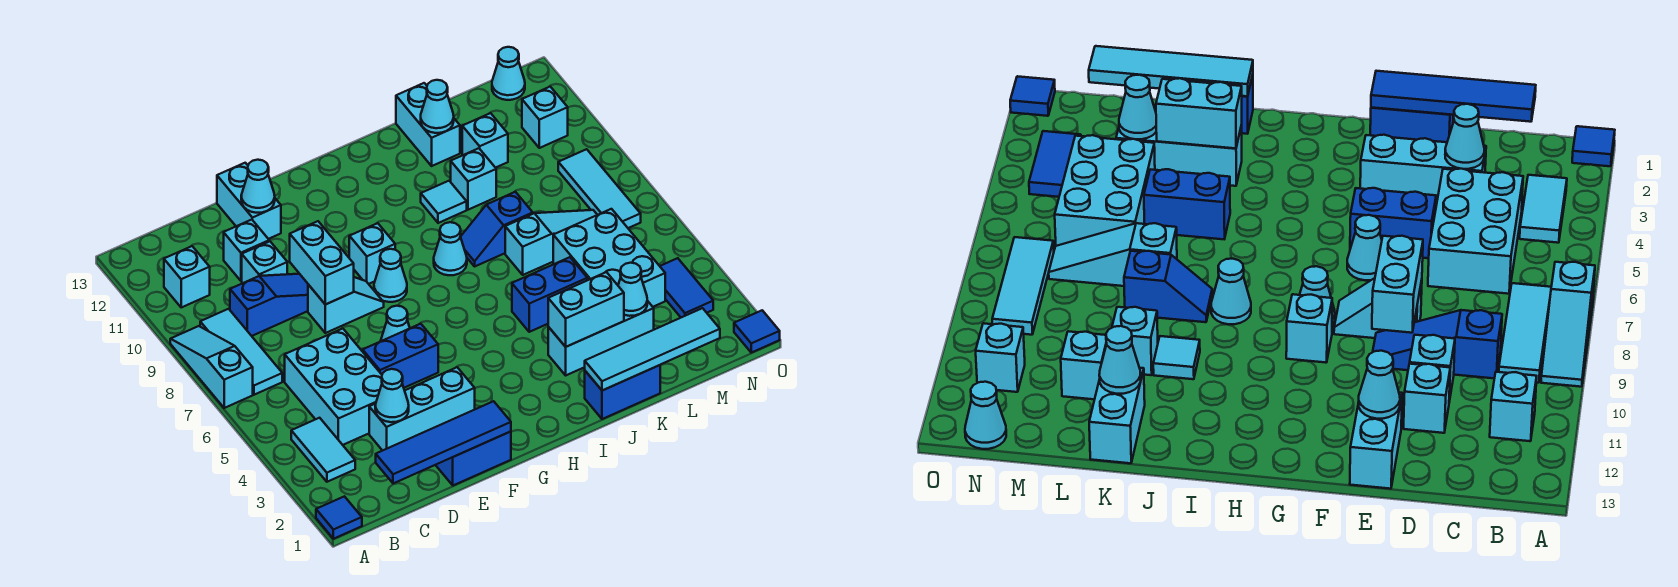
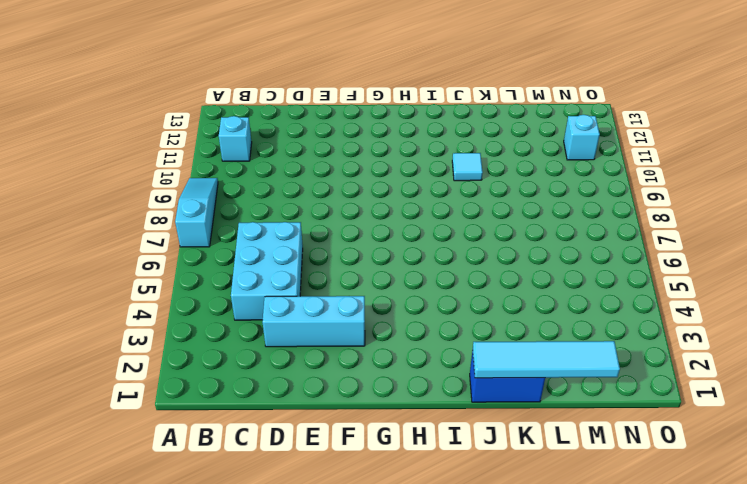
none -> blue 1x1 tile [316,496,362,539]
none -> cyan 1x2 tile [291,418,355,482]
none -> cyan 1x3 tile [200,309,282,395]
none -> blue 1x3 slope [230,274,308,336]

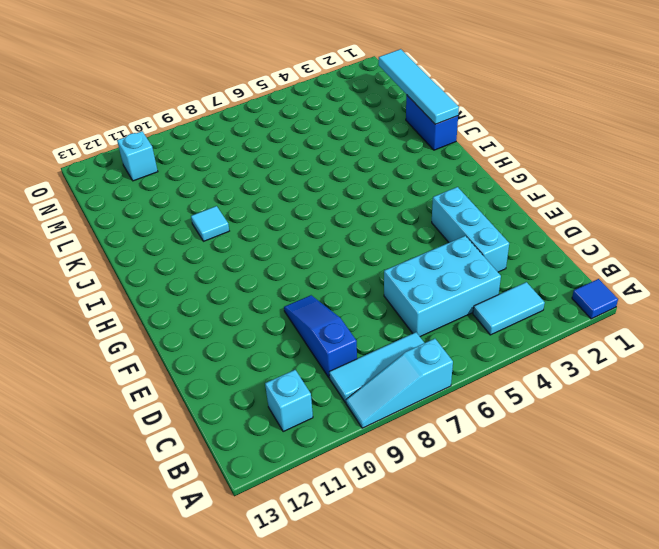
none -> cyan 1x1 brick [242,241,287,283]
none -> cyan 1x1 brick [224,220,269,281]
none -> blue 1x2 brick [436,432,511,485]
none -> blue 1x2 brick [363,324,438,388]

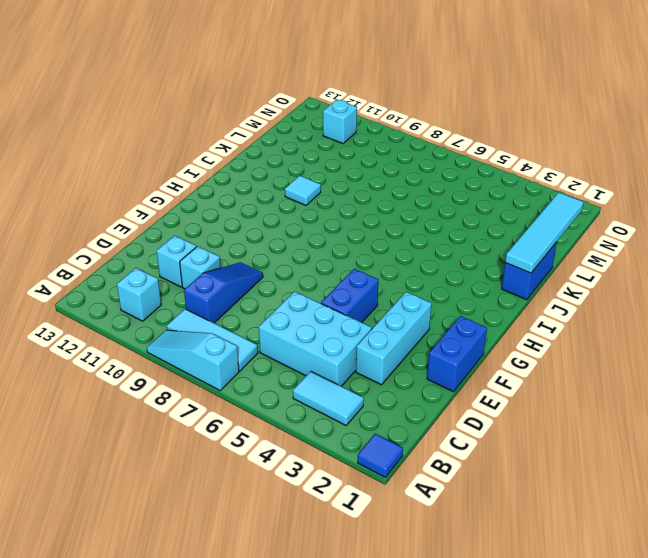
none -> cyan 1x2 slope [308,277,384,333]
none -> cyan 1x2 brick [217,163,281,239]
none -> cyan 1x1 cone [381,306,410,341]
none -> cyan 1x1 cone [374,249,407,302]

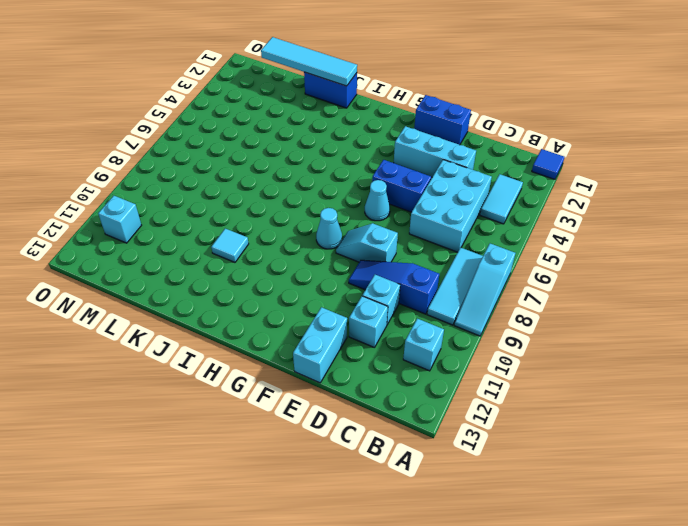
none -> cyan 1x1 brick [349,223,395,284]
none -> cyan 1x1 cone [434,222,467,275]
none -> cyan 1x3 brick [548,301,654,375]
none -> blue 1x2 brick [512,257,587,332]

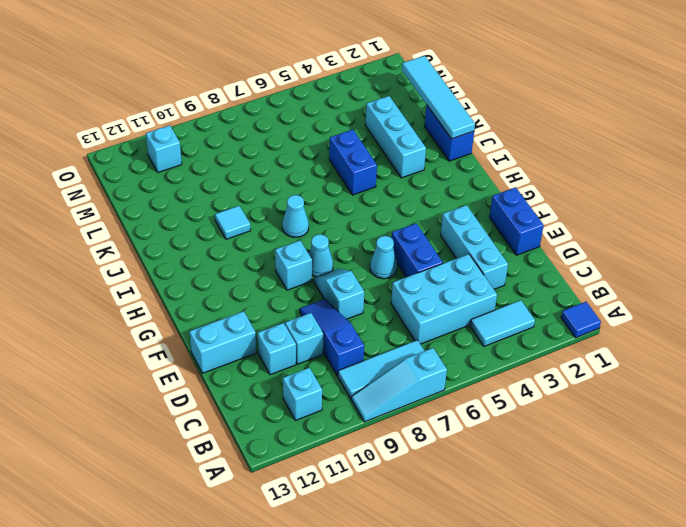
none -> blue 1x2 slope [461,192,533,266]
none -> cyan 1x3 slope [505,210,597,275]
none -> cyan 1x1 brick [451,148,496,210]
none -> cyan 1x2 brick [396,83,460,166]

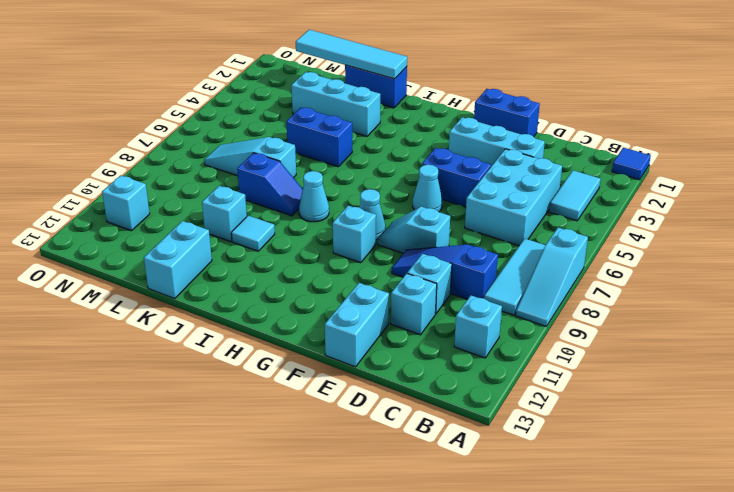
none -> cyan 2x3 brick [553,209,665,307]
none -> cyan 1x1 brick [462,113,508,168]
none -> blue 1x2 tile [660,258,713,317]
none -> cyan 1x3 tile [558,149,641,228]

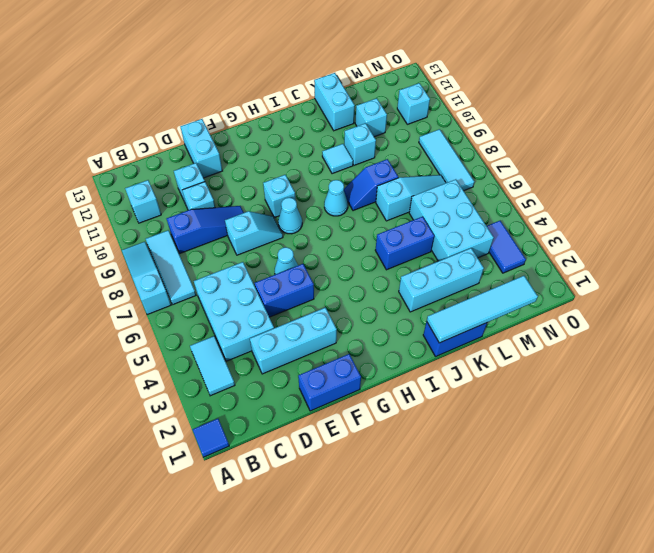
none -> cyan 1x1 cone [492,47,525,100]
none -> blue 1x1 tile [734,310,780,353]
none -> blue 1x4 tile [376,401,511,484]
none -> cyan 1x1 cone [375,369,409,422]

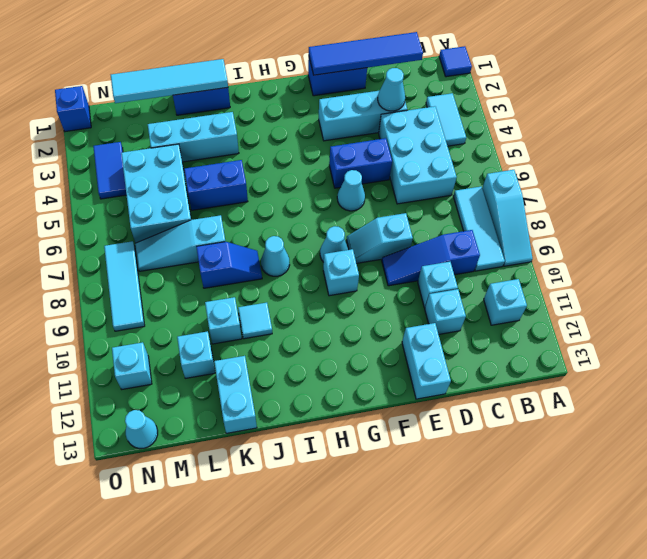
blue 1x1 brick [55,86,91,132] -> blue 1x1 tile [734,310,780,353]
none -> cyan 1x2 brick [290,221,354,305]
none -> cyan 1x1 cone [241,160,275,213]
none -> cyan 1x2 brick [548,272,624,347]
none -> cyan 1x1 cone [421,80,454,133]

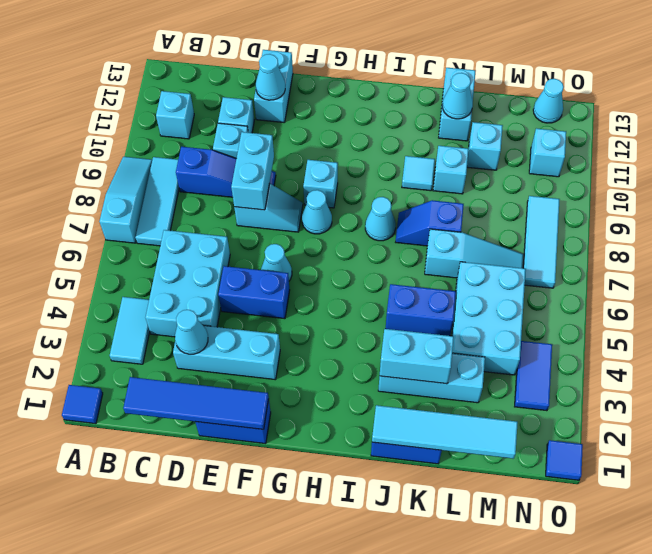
none -> cyan 1x1 cone [618,263,647,316]

